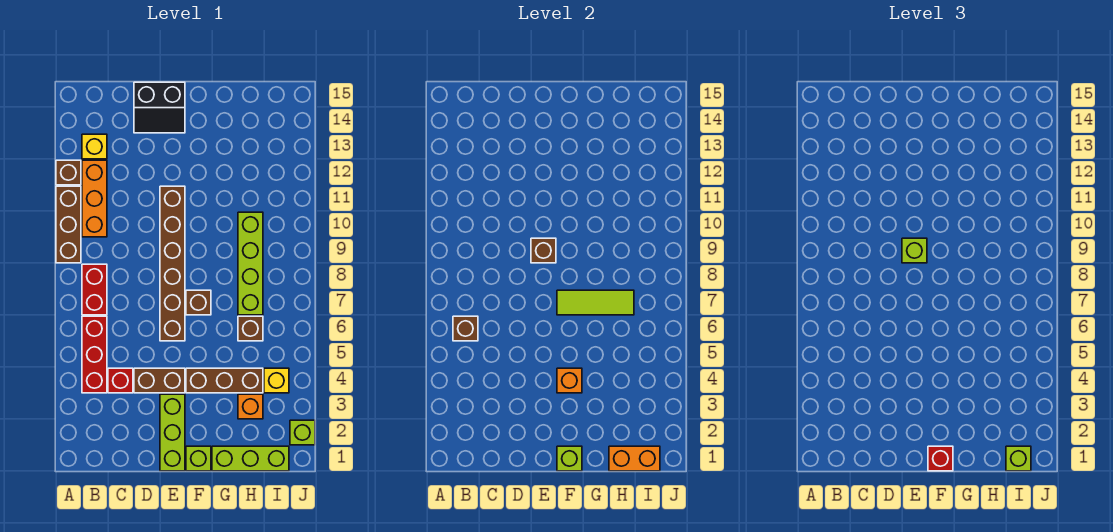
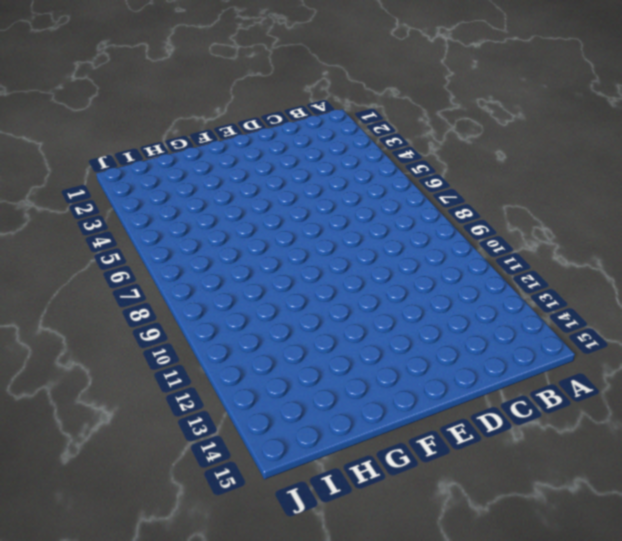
none -> brown 1x3 brick [56,186,81,263]
none -> brown 1x1 brick [56,160,81,185]
none -> red 1x3 brick [82,316,107,393]

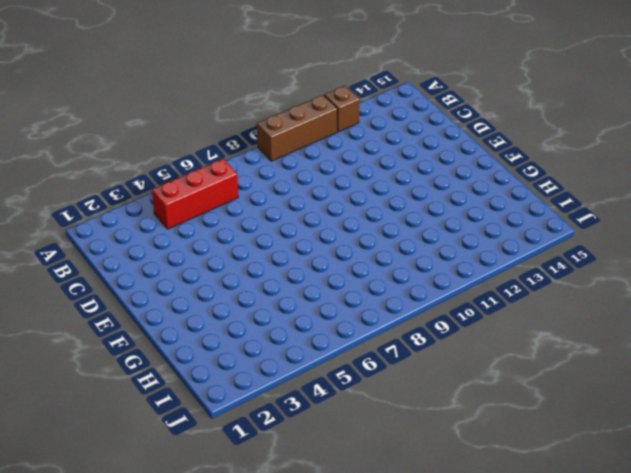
none -> red 1x2 brick [82,264,107,315]
none -> orange 1x3 brick [82,160,107,237]
none -> yellow 1x1 brick [82,134,107,159]

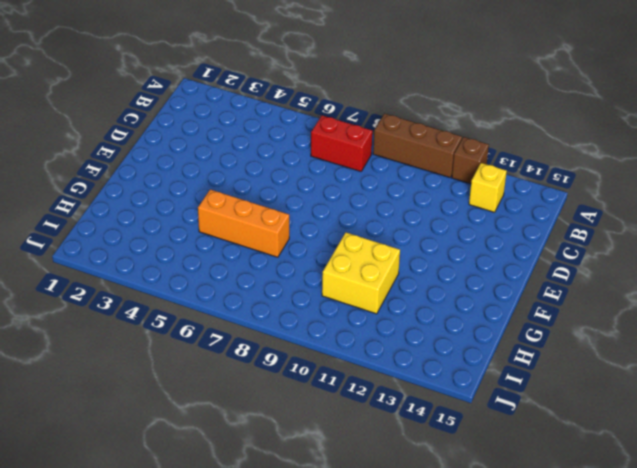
orange 1x3 brick [198,189,289,257] -> orange 1x3 brick moved to [82,160,107,237]
yellow 2x2 brick [322,233,400,314] -> lime 1x4 brick [238,212,263,315]
none -> red 1x3 brick [82,316,107,393]
none -> red 1x1 brick [108,368,133,393]
none -> brown 1x2 brick [134,368,185,393]

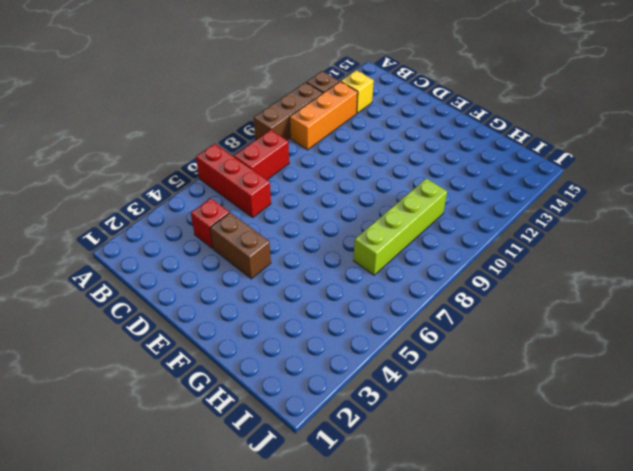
red 1x3 brick [196,144,271,217] -> red 1x3 brick turned to [82,316,107,393]
none -> black 2x2 slope [134,82,185,133]
none -> lime 1x3 brick [160,394,185,471]
none -> brown 1x6 brick [160,186,185,341]

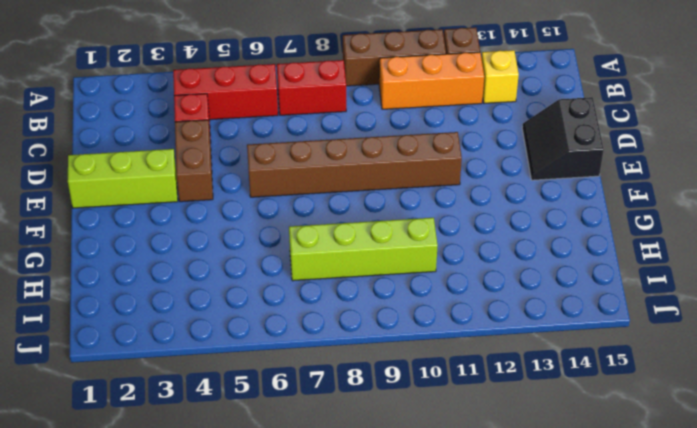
none -> lime 1x1 brick [186,446,211,471]
none -> brown 1x3 brick [186,368,263,393]
none -> brown 1x1 brick [186,290,211,315]

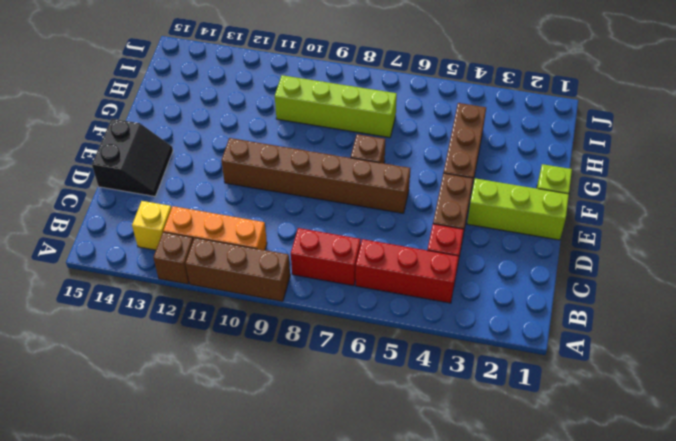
none -> lime 1x3 brick [212,446,289,471]
none -> orange 1x1 brick [238,394,263,419]
none -> brown 1x1 brick [238,316,263,341]

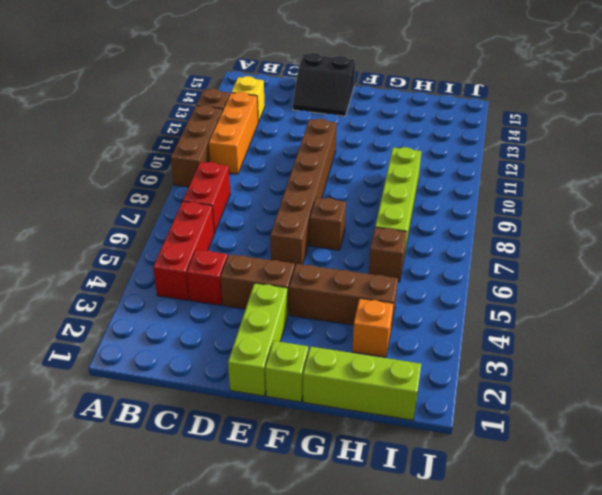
none -> yellow 1x1 brick [264,368,289,393]
none -> lime 1x1 brick [290,420,315,445]
none -> brown 1x1 brick [453,316,478,341]

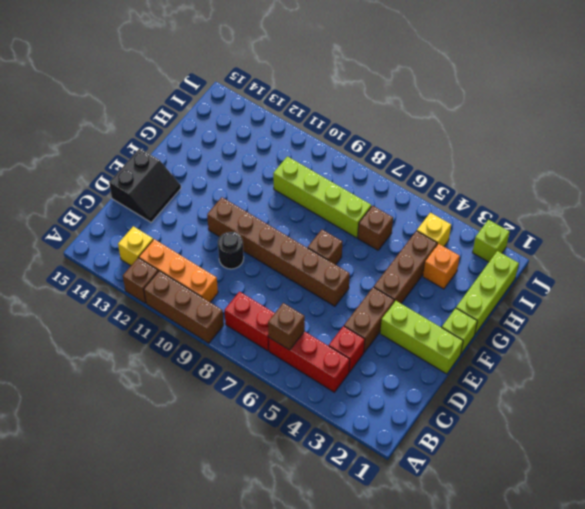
black 1x1 round brick [218,232,244,269] -> none
none -> brown 1x1 brick [531,238,556,263]
none -> lime 1x1 brick [557,446,582,471]
none -> orange 1x1 brick [557,368,582,393]

